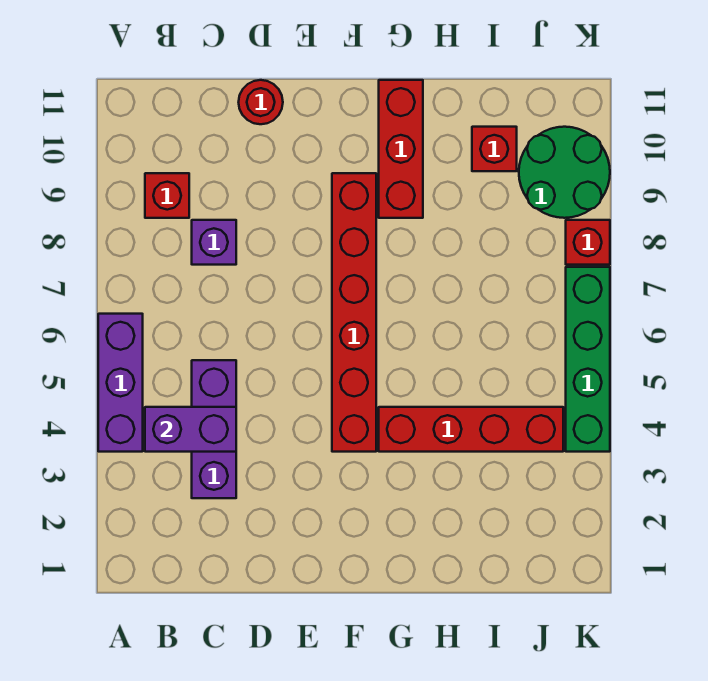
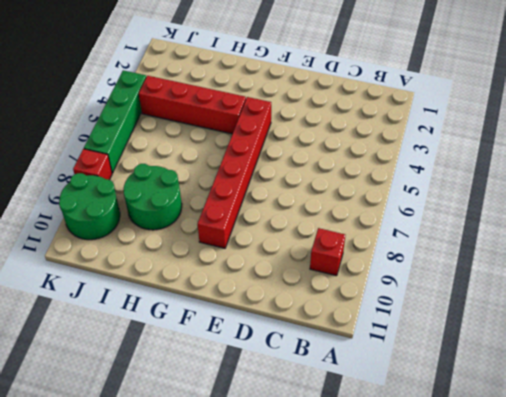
green 2x2 round brick [124,164,182,230] -> none
none -> purple 1x3 brick [98,314,143,452]
none -> purple 1x3 brick [192,360,236,498]
none -> purple 1x1 brick [192,220,236,265]

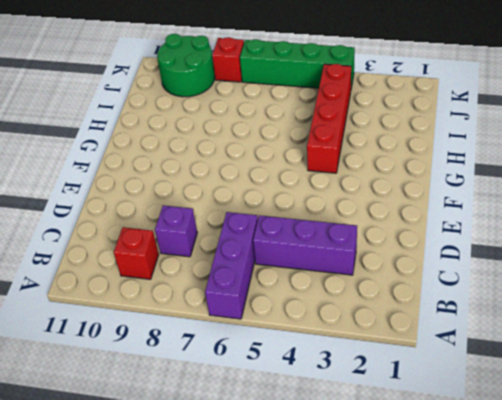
purple 1x3 brick [205,212,258,319] -> purple 1x3 brick turned to [98,314,143,452]
none -> red 1x1 round brick [239,80,283,124]
none -> red 1x6 brick [332,173,376,452]
none -> red 1x3 brick [379,80,423,218]

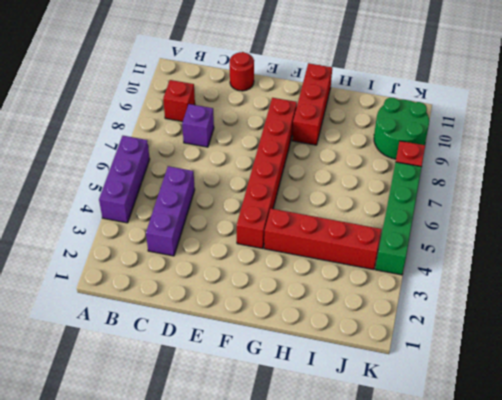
none -> red 1x1 brick [472,127,517,171]
none -> purple 1x2 brick [145,407,236,452]

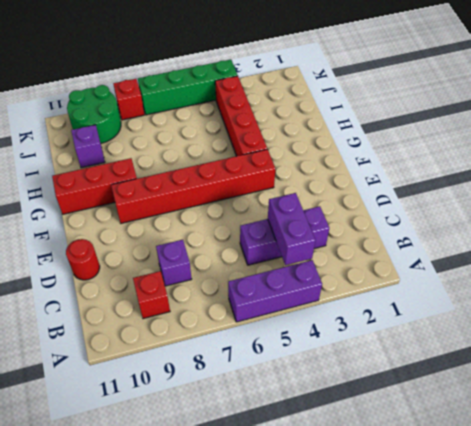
purple 1x1 brick [71,125,105,168] -> red 1x1 brick [472,127,517,171]

